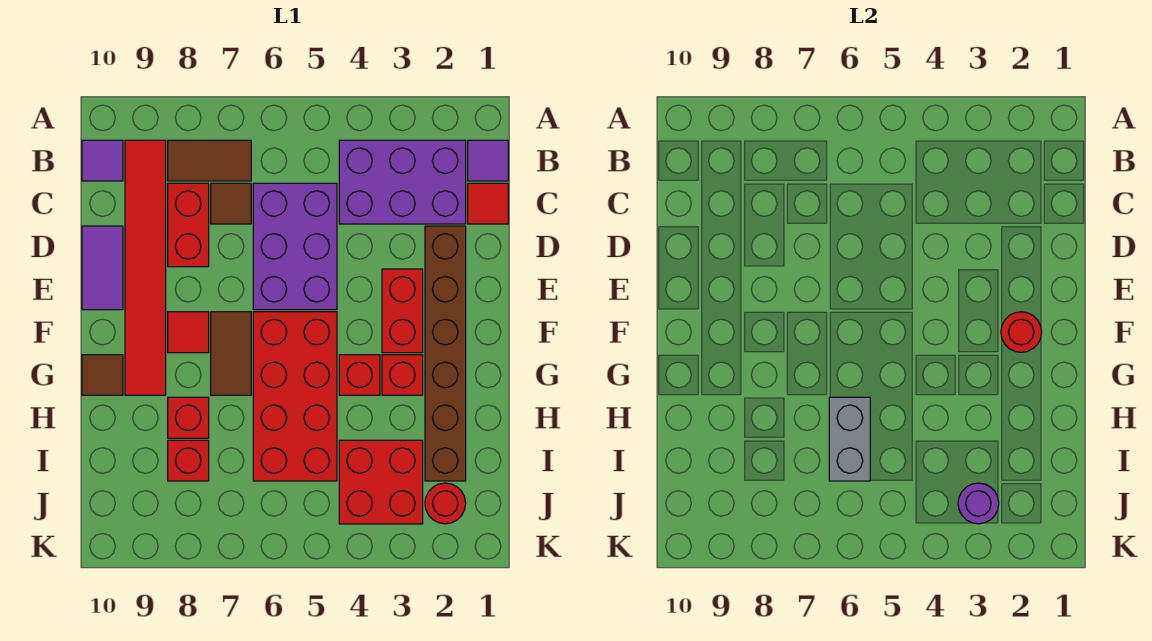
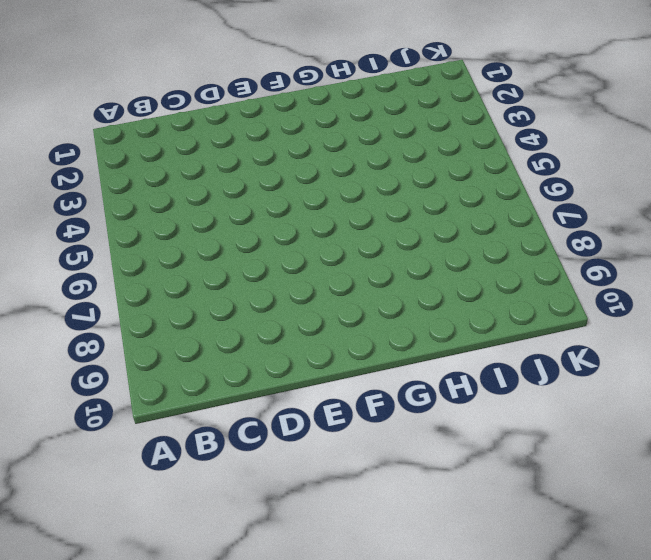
none -> purple 1x1 tile [468,140,508,181]
none -> purple 2x3 brick [339,140,466,224]
none -> brown 1x2 tile [168,140,251,181]

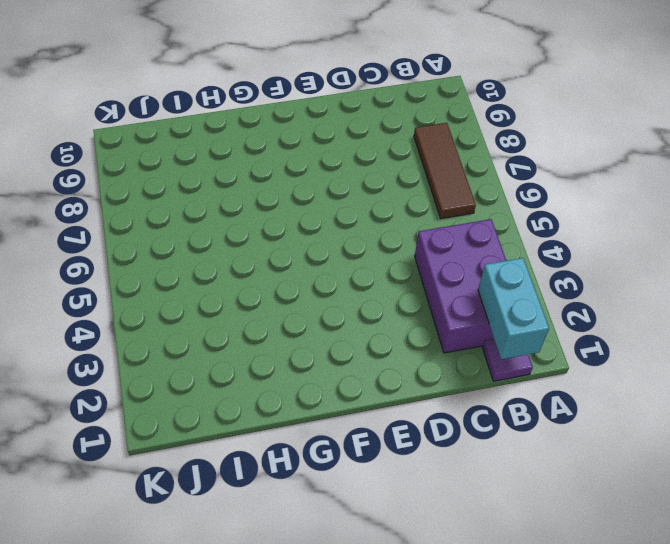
cyan 1x2 brick [478,258,549,359] -> none
brown 1x3 tile [414,123,476,218] -> brown 1x2 tile [168,140,251,181]
none -> red 1x6 tile [125,140,166,395]
none -> purple 1x1 tile [82,140,123,181]
none -> red 1x1 tile [468,183,508,224]

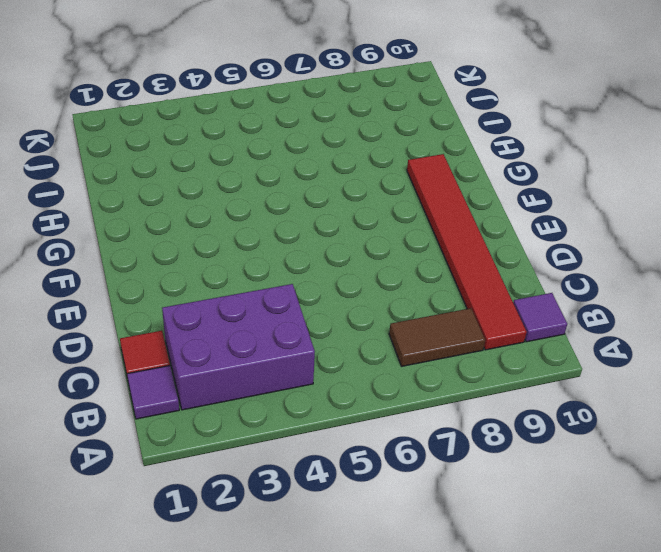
none -> purple 2x3 brick [253,183,337,310]
none -> brown 1x1 tile [211,183,251,224]
none -> red 1x2 brick [168,183,209,267]

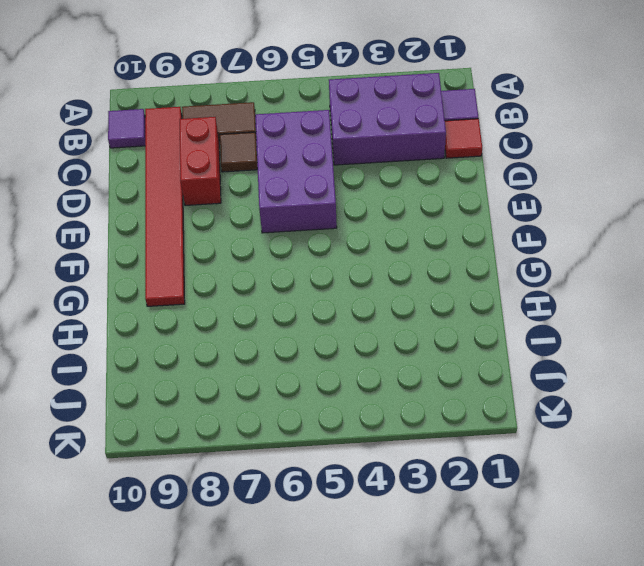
none -> brown 1x6 brick [425,226,466,481]
none -> purple 1x2 tile [82,226,123,310]
none -> red 1x2 brick [382,269,423,353]

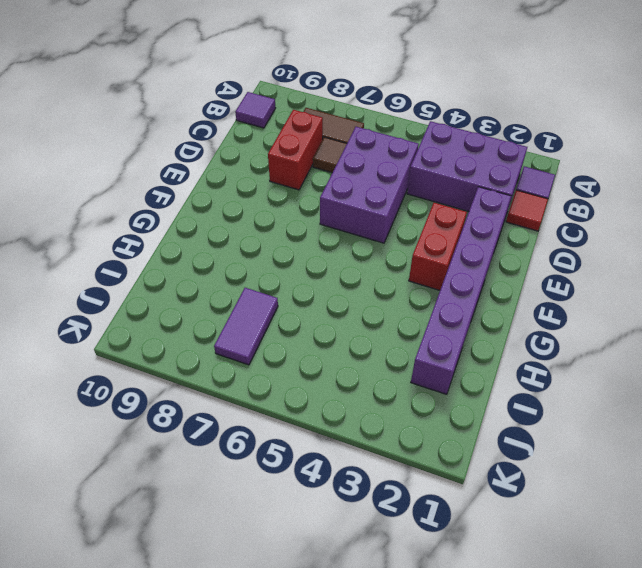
purple 1x6 brick [411,187,511,394] -> brown 1x6 brick [425,226,466,481]
purple 1x2 tile [214,288,278,365] -> purple 1x2 tile moved to [82,226,123,310]
none -> red 1x6 tile [125,140,166,395]
none -> red 2x4 brick [253,312,337,481]
none -> brown 1x2 tile [211,312,251,395]

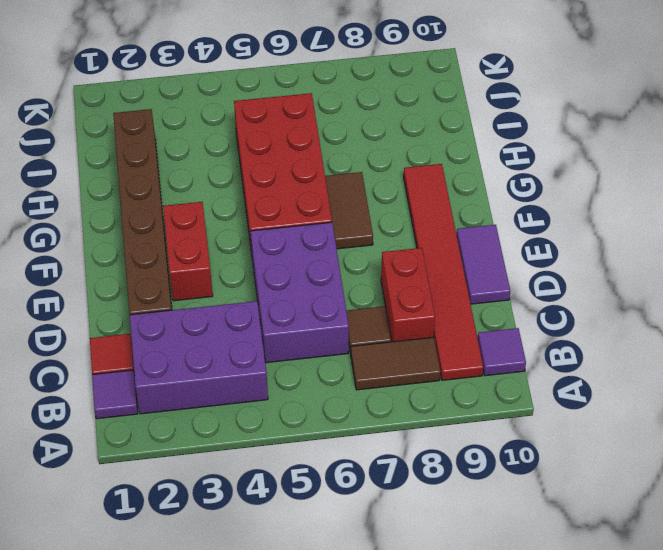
none -> red 1x1 tile [168,312,209,353]
none -> red 1x1 brick [382,355,423,395]
none -> red 1x1 brick [339,355,380,395]

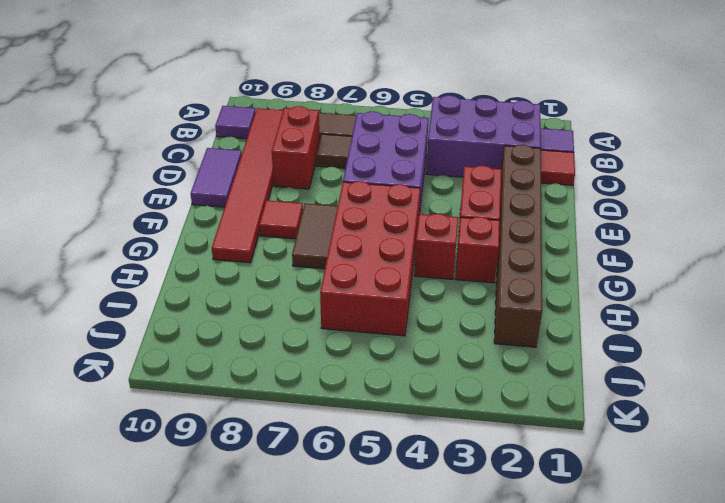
none -> brown 1x1 tile [82,355,123,395]
none -> red 1x1 brick [168,397,209,438]
none -> red 2x2 brick [339,440,423,524]

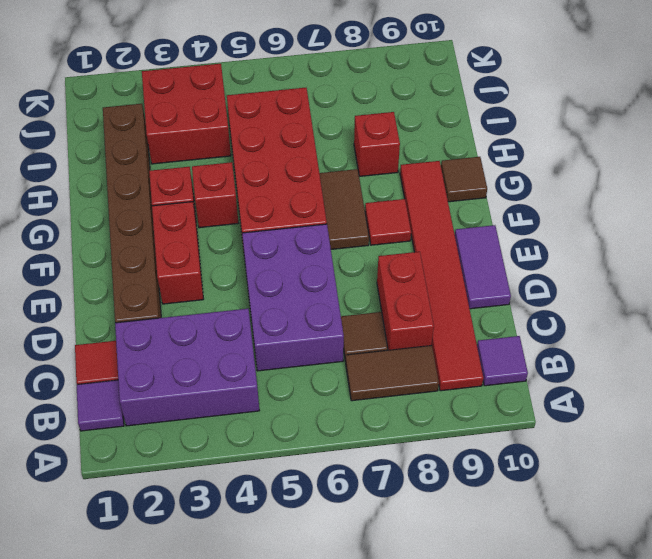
none -> red 1x1 brick [168,440,209,481]
none -> red 1x1 round brick [425,483,466,524]
none -> red 1x1 round brick [1001,312,1042,352]

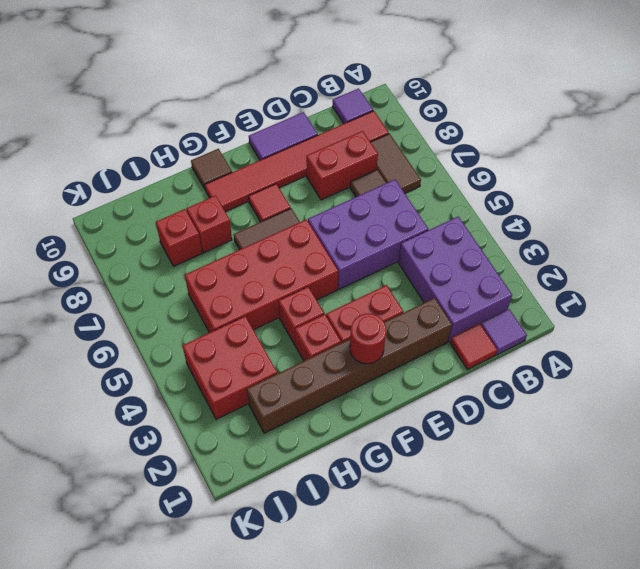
none -> red 1x1 round brick [425,483,466,524]
none -> grey 1x2 brick [829,397,870,481]
none -> purple 1x1 round brick [958,483,999,524]

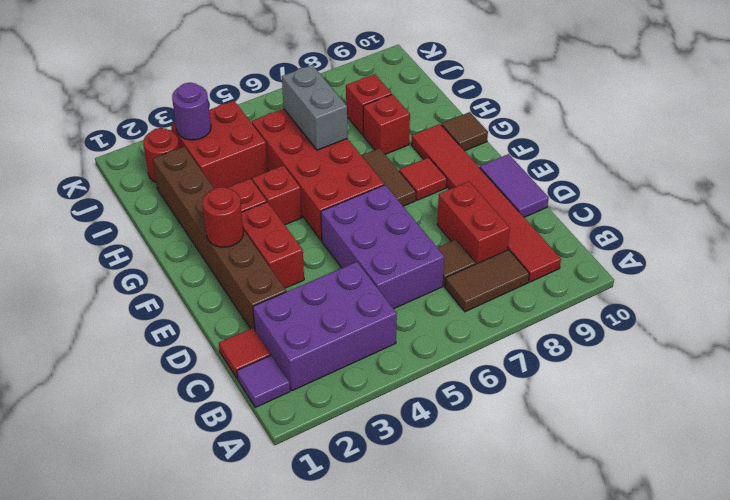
none -> purple 1x1 tile [82,140,123,181]

